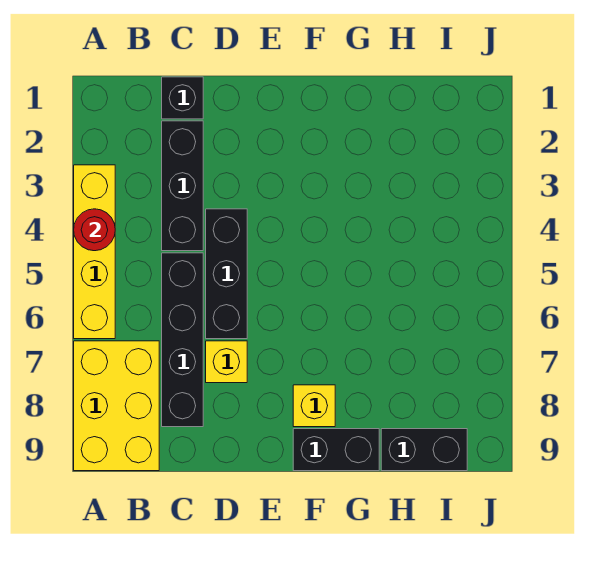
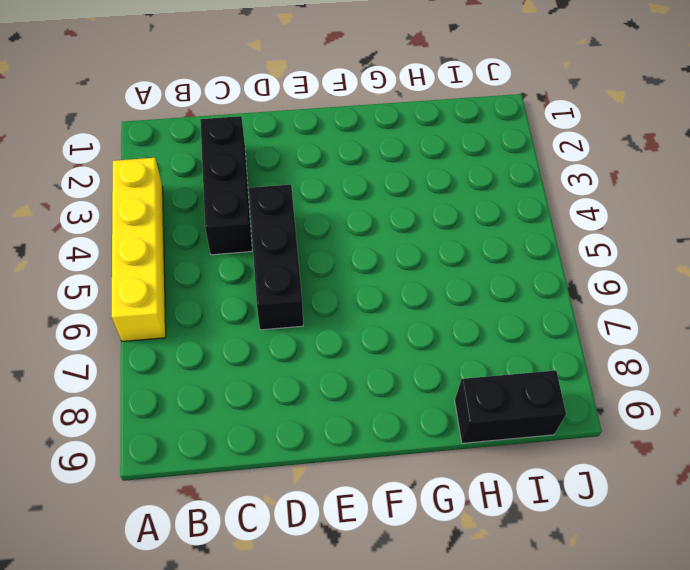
none -> yellow 2x3 brick [74,341,159,471]
none -> black 1x1 brick [162,77,203,119]

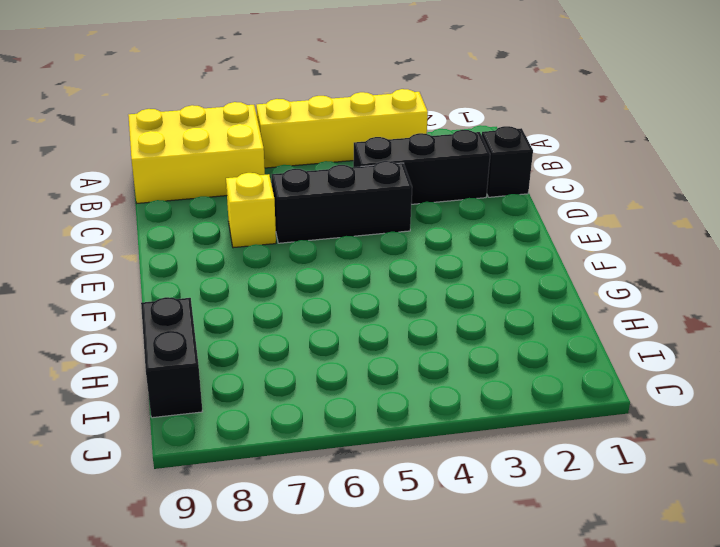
none -> black 1x4 brick [162,253,203,427]
none -> yellow 1x1 brick [293,385,335,427]

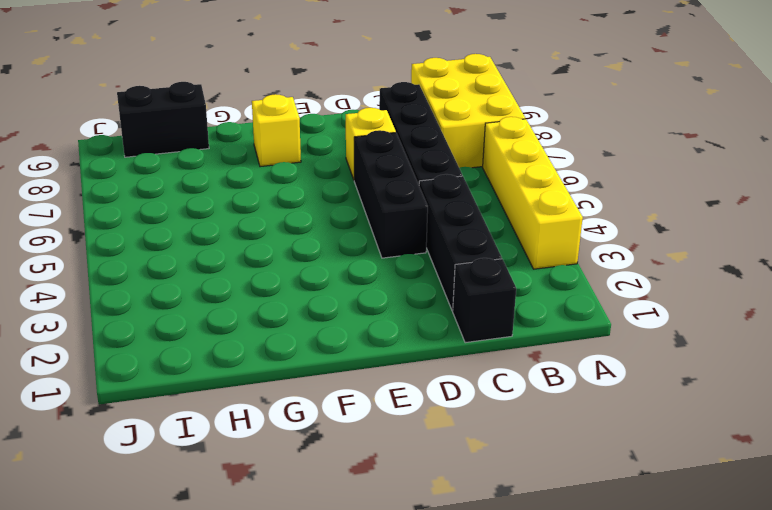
none -> black 1x2 brick [293,429,379,471]
none -> red 1x1 round brick [74,209,115,251]

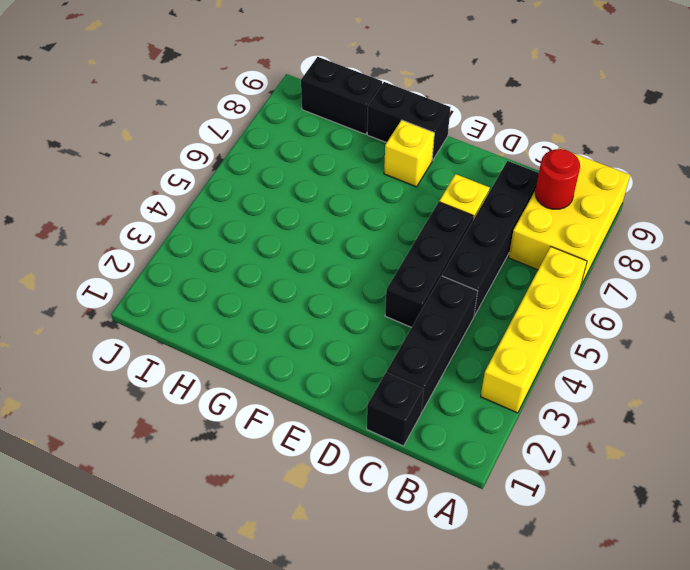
red 1x1 round brick [535,149,580,209] -> red 1x1 round brick moved to [74,209,115,251]

